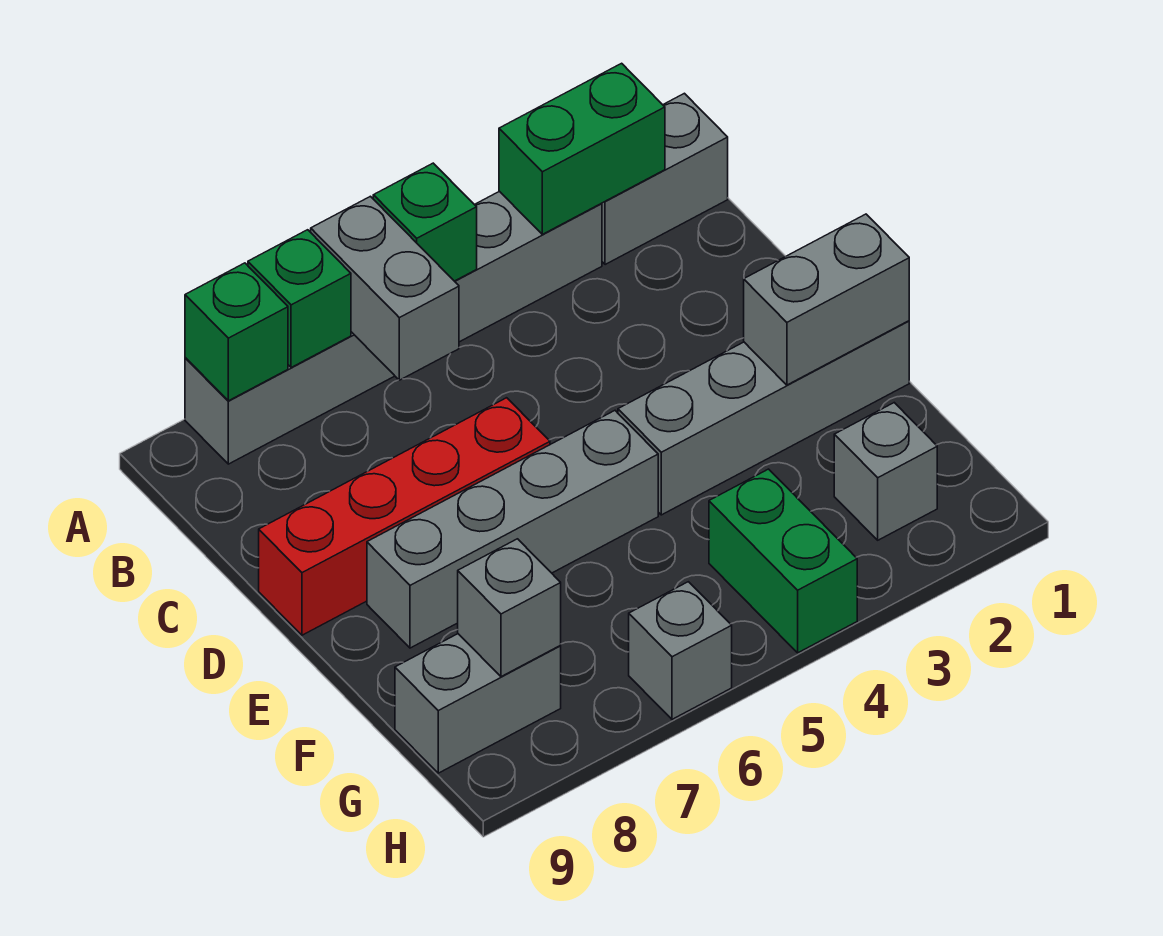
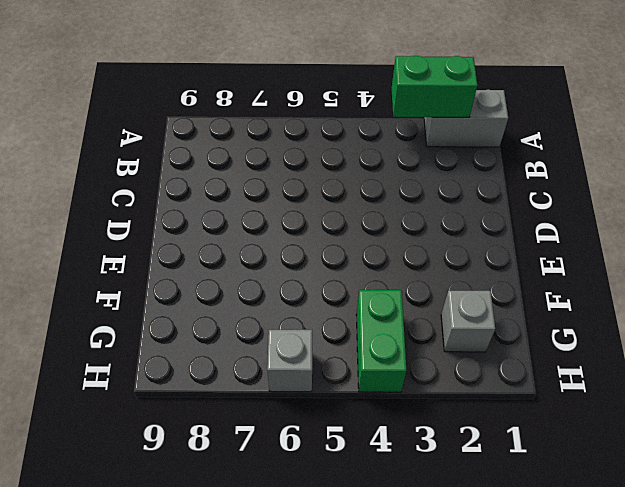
none -> grey 1x6 brick [185,191,602,464]
none -> red 1x4 brick [259,398,550,635]
none -> grey 1x4 brick [618,321,909,515]

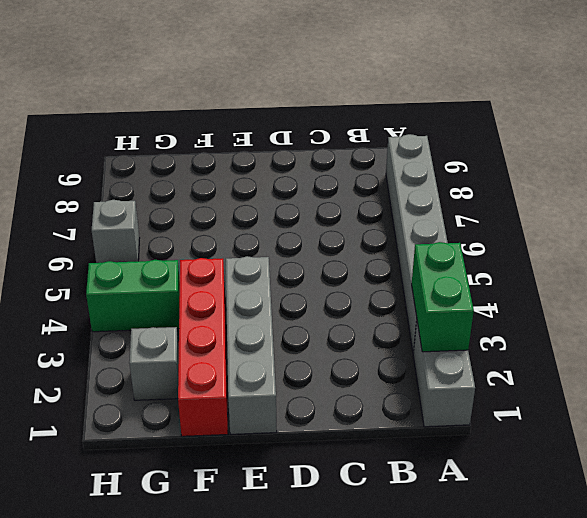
red 1x4 brick [178,258,228,436] -> red 1x4 brick moved to [259,398,550,635]
none -> grey 1x4 brick [367,411,658,648]
none -> grey 1x2 brick [395,634,561,773]
none -> green 1x1 brick [373,163,477,281]

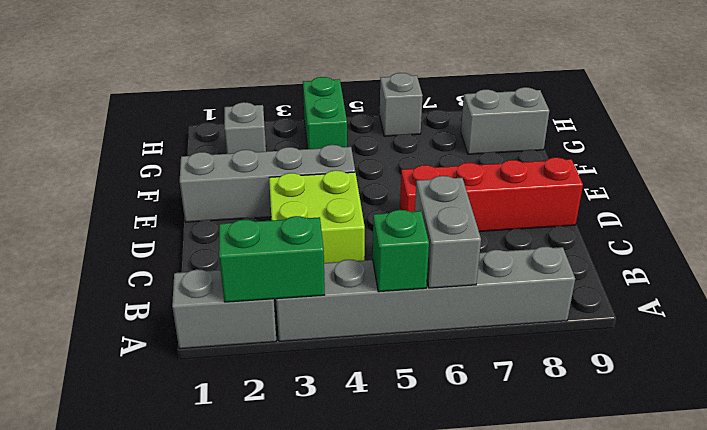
lime 2x2 brick [269,170,365,263] -> none
none -> grey 1x4 brick [367,411,658,648]
none -> green 1x1 brick [248,230,351,368]
none -> green 1x1 brick [185,263,288,401]

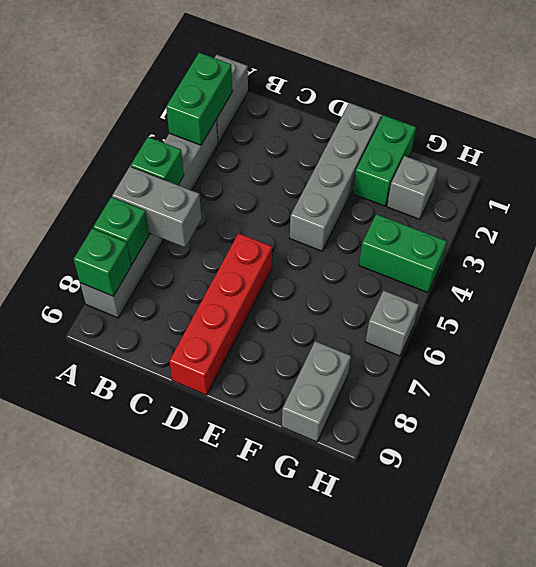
green 1x2 brick [353,115,416,206] -> none
none -> grey 1x4 brick [367,411,658,648]
none -> grey 1x2 brick [744,214,909,385]
none -> grey 1x1 brick [458,539,561,677]

